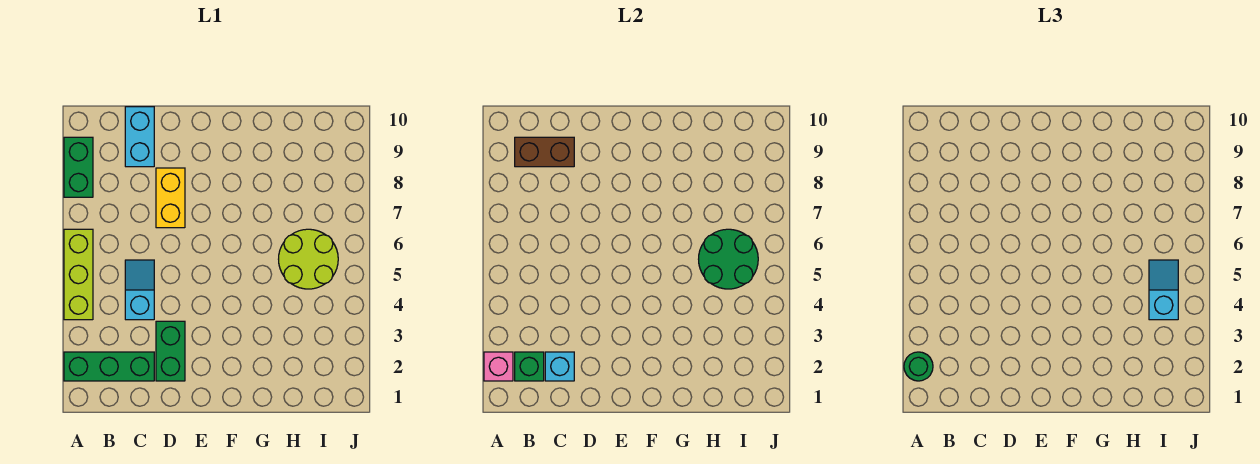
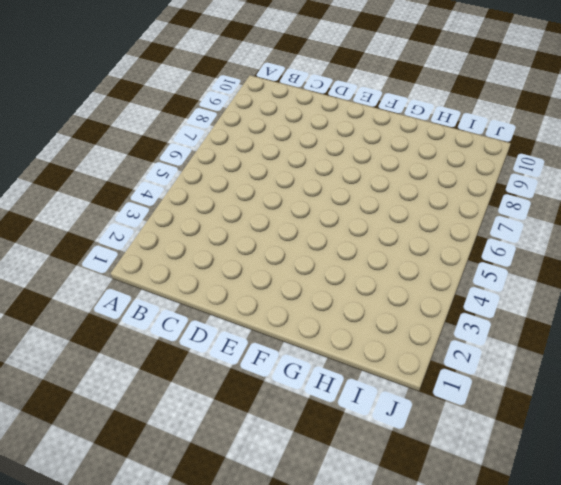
none -> green 1x3 brick [64,352,154,381]
none -> lime 1x3 brick [64,229,93,320]
none -> green 1x2 brick [64,137,93,197]

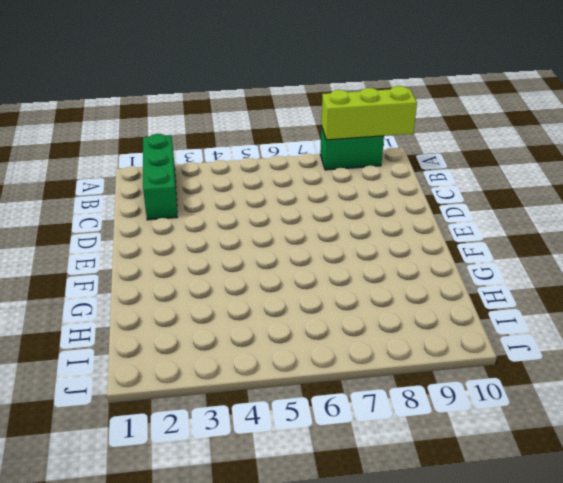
lime 1x3 brick [321,86,417,140] -> lime 1x3 brick moved to [64,229,93,320]
none -> cyan 1x2 slope [125,260,154,320]
none -> cyan 1x2 brick [125,107,154,167]
none -> green 1x2 brick [156,321,185,381]

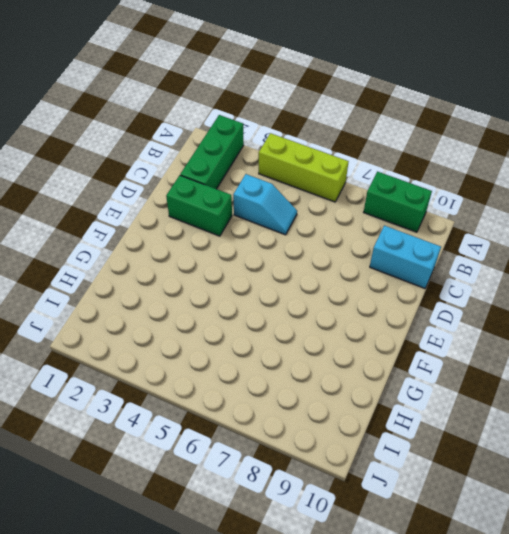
none -> yellow 1x2 brick [156,168,185,228]
none -> lime 2x2 round brick [279,229,338,289]
none -> pink 1x1 brick [484,352,513,381]

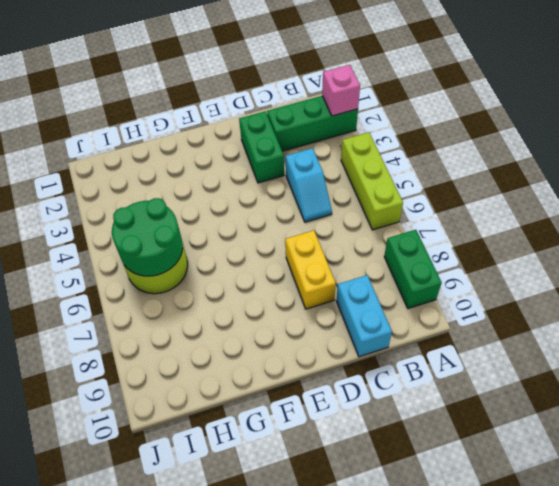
none -> green 1x1 brick [515,352,544,381]
none -> brown 1x2 brick [515,137,574,167]
none -> cyan 1x1 brick [545,352,574,381]

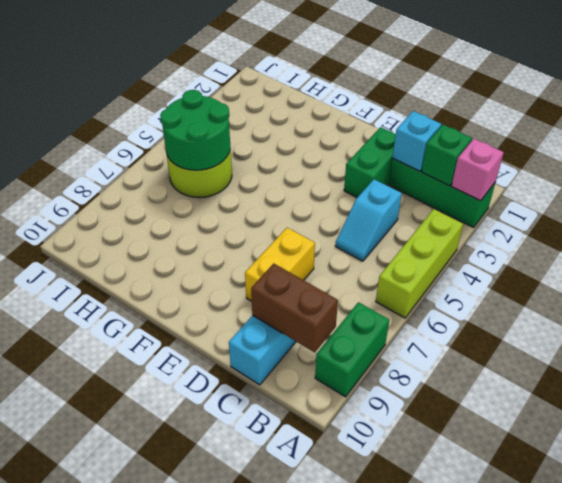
none -> green 1x1 round brick [904,352,933,381]
none -> cyan 1x2 slope [1149,260,1178,320]

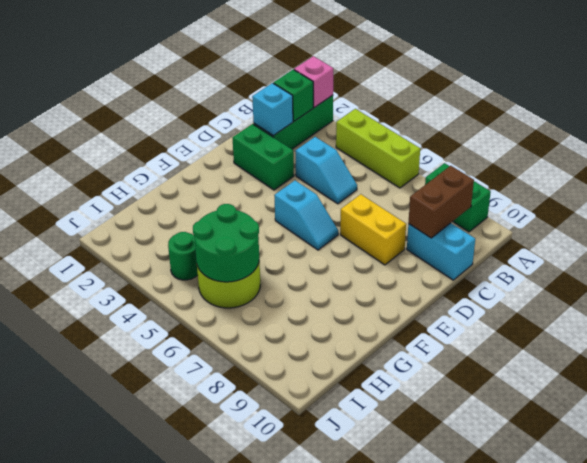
cyan 1x2 slope [274,180,338,250] -> cyan 1x2 slope moved to [1149,260,1178,320]
green 1x1 round brick [168,232,198,280] -> green 1x1 round brick moved to [904,352,933,381]

